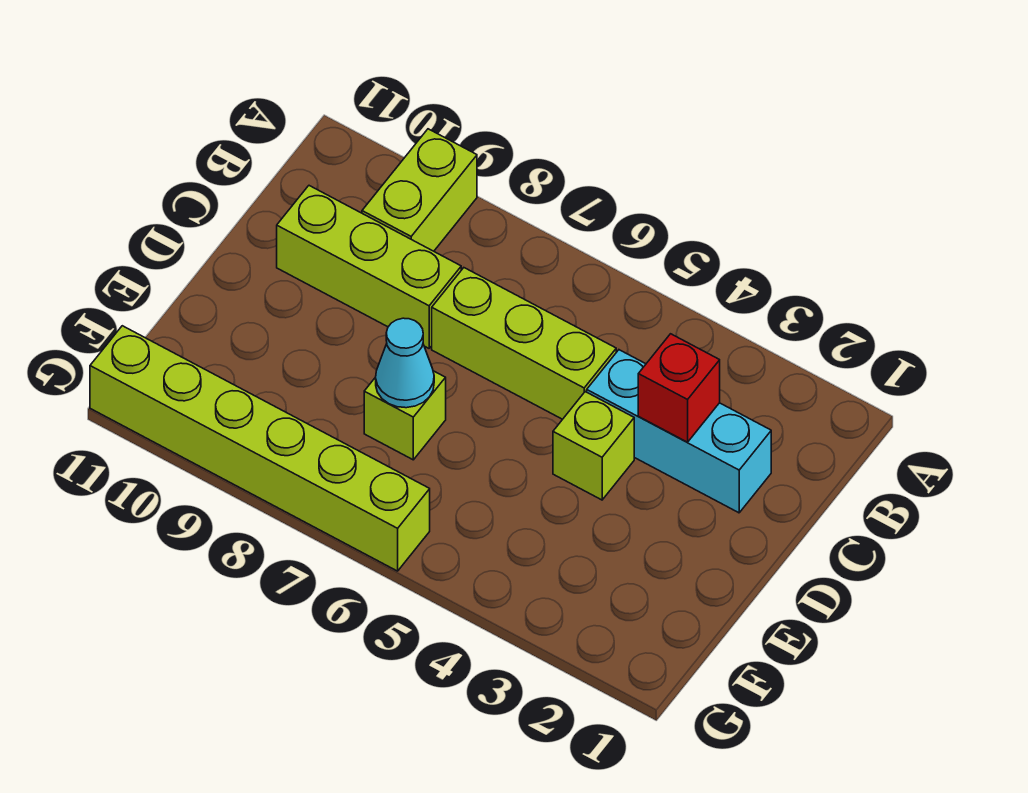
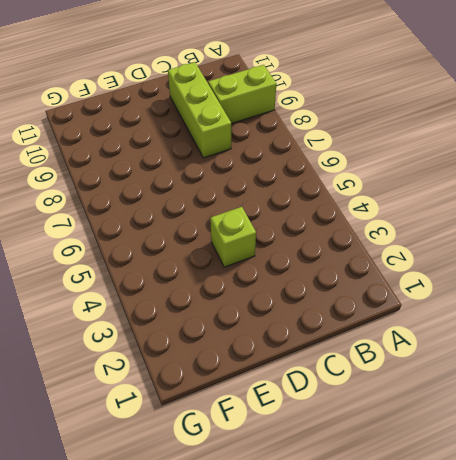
none -> cyan 1x3 brick [587,350,771,513]
none -> lime 1x3 brick [432,268,616,419]

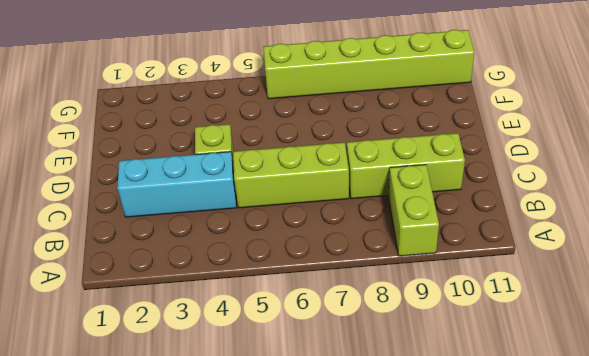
none -> lime 1x1 brick [364,371,446,460]
none -> red 1x1 brick [638,334,720,442]

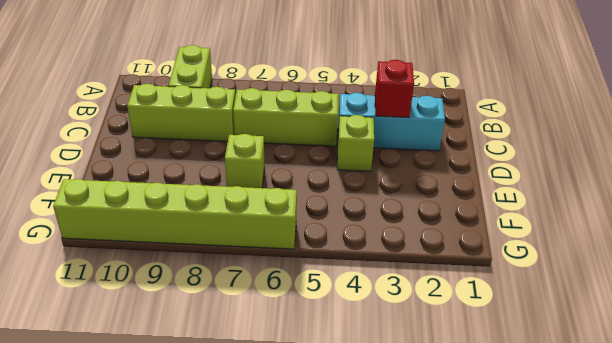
none -> cyan 1x1 cone [376,318,434,408]

